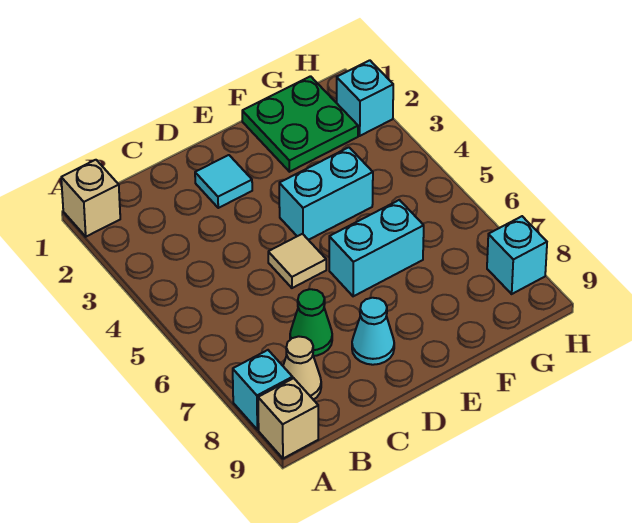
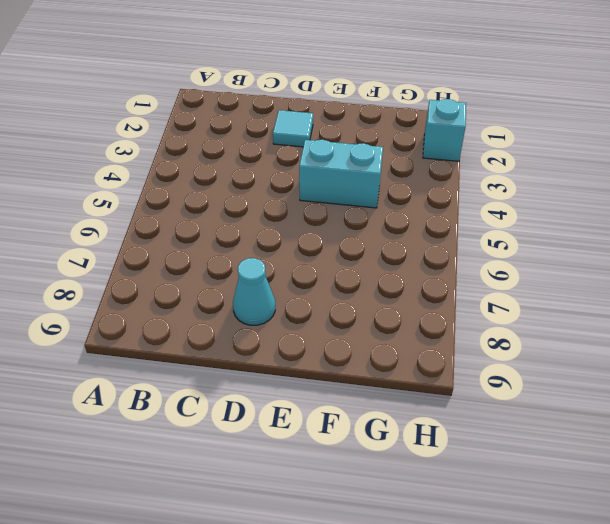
none -> tan 1x1 brick [61,160,120,237]
none -> cyan 1x1 brick [233,350,293,430]
none -> tan 1x1 brick [258,378,318,459]

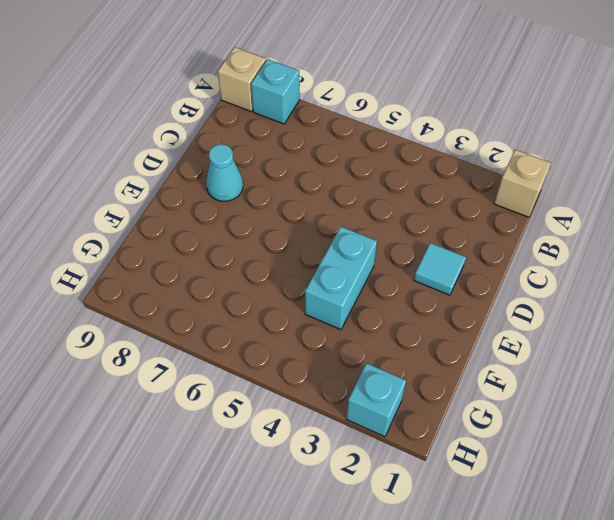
none -> tan 1x1 cone [283,336,321,400]
none -> green 1x1 cone [290,289,332,356]
none -> tan 1x1 tile [268,234,326,288]

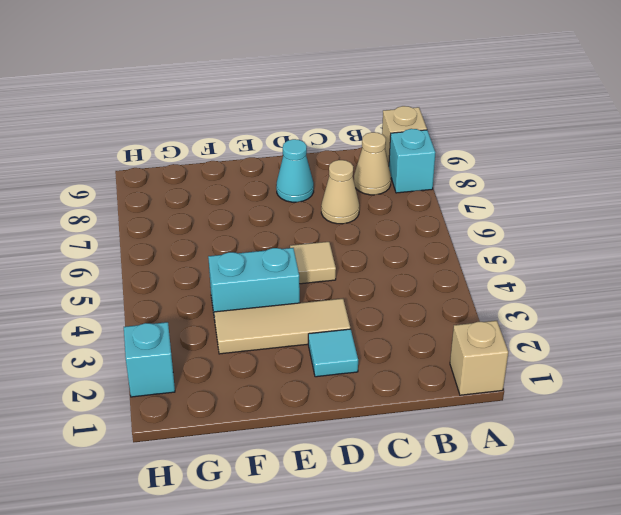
tan 1x1 cone [321,160,359,224] -> green 1x1 cone [290,289,332,356]
tan 1x3 tile [214,299,350,354] -> none
none -> cyan 1x2 brick [329,200,424,296]
none -> green 2x2 plate [242,76,358,172]
none -> cyan 1x1 brick [487,216,547,294]

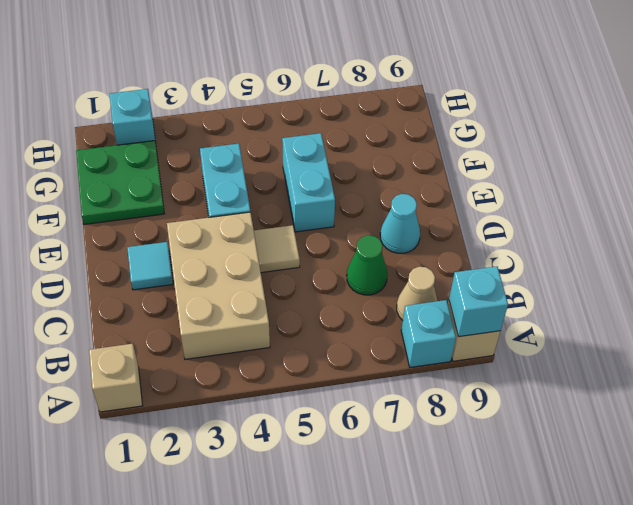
cyan 1x1 brick [449,266,508,337] -> cyan 1x1 brick moved to [487,216,547,294]
tan 2x3 brick [167,212,270,359] -> none

